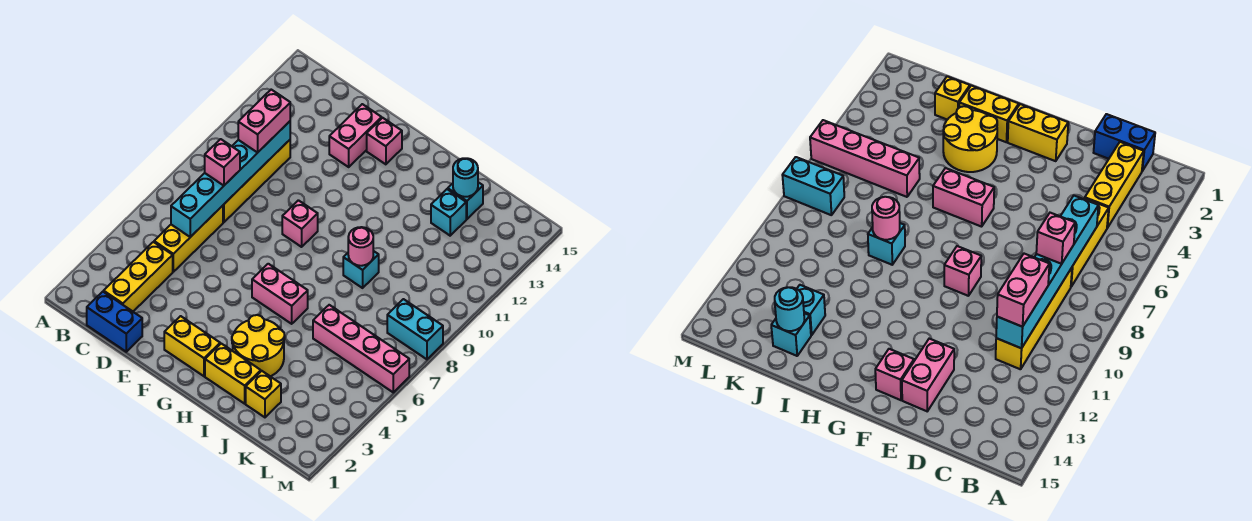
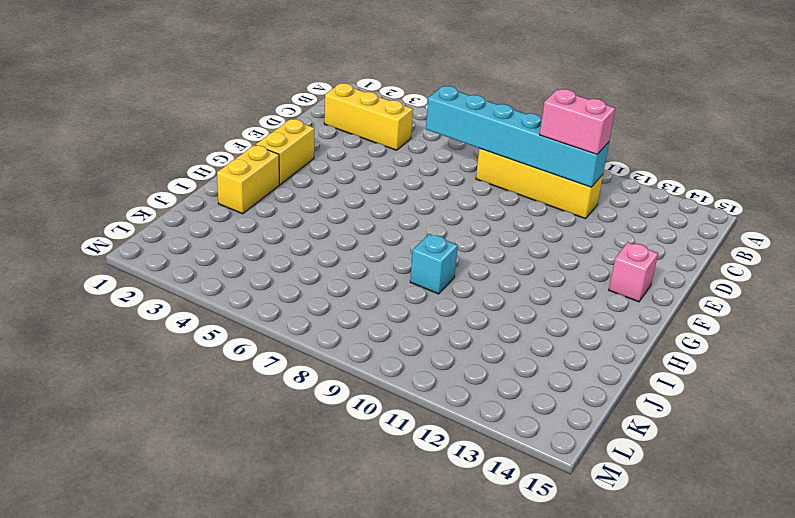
none -> blue 1x2 brick [87,292,142,352]
none -> yellow 1x3 brick [154,206,223,272]
none -> pink 1x2 brick [329,104,382,167]

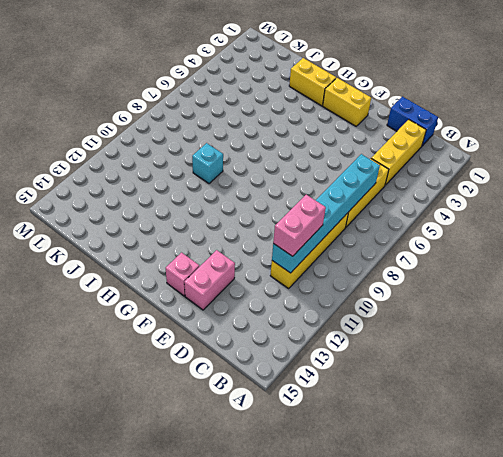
none -> pink 1x1 brick [282,200,318,247]
none -> pink 1x2 brick [252,264,308,324]
none -> yellow 2x2 round brick [232,315,285,376]

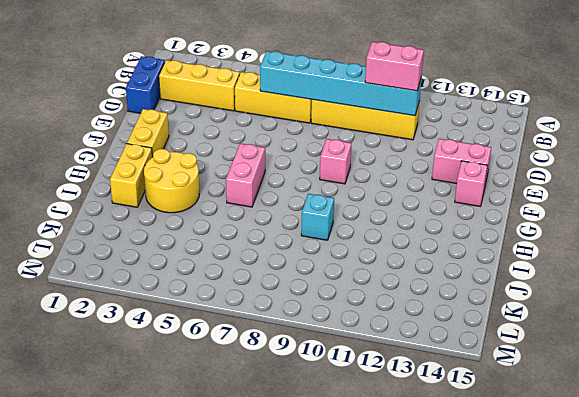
none -> yellow 1x1 brick [246,371,281,417]
none -> pink 1x4 brick [313,305,409,392]
none -> cyan 1x1 brick [431,189,466,236]

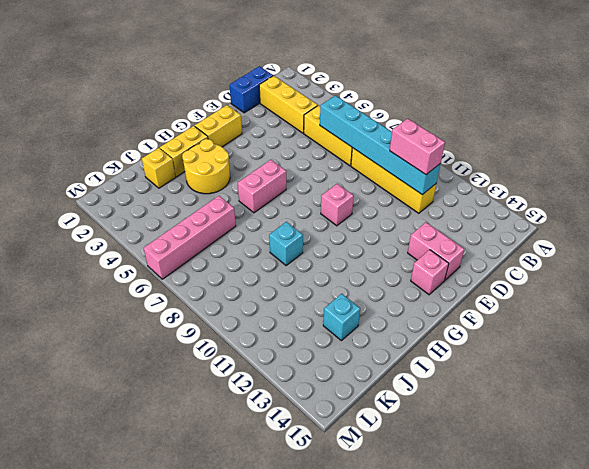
none -> cyan 1x1 brick [448,182,483,219]
none -> cyan 1x2 brick [387,299,443,359]
none -> pink 1x1 round brick [348,227,373,266]

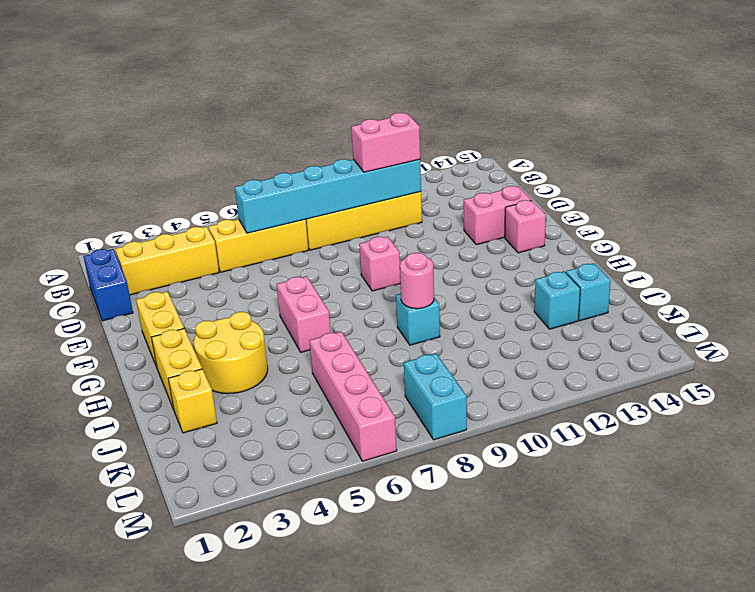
none -> cyan 1x1 round brick [453,158,478,197]
none -> pink 1x1 brick [205,139,240,186]

